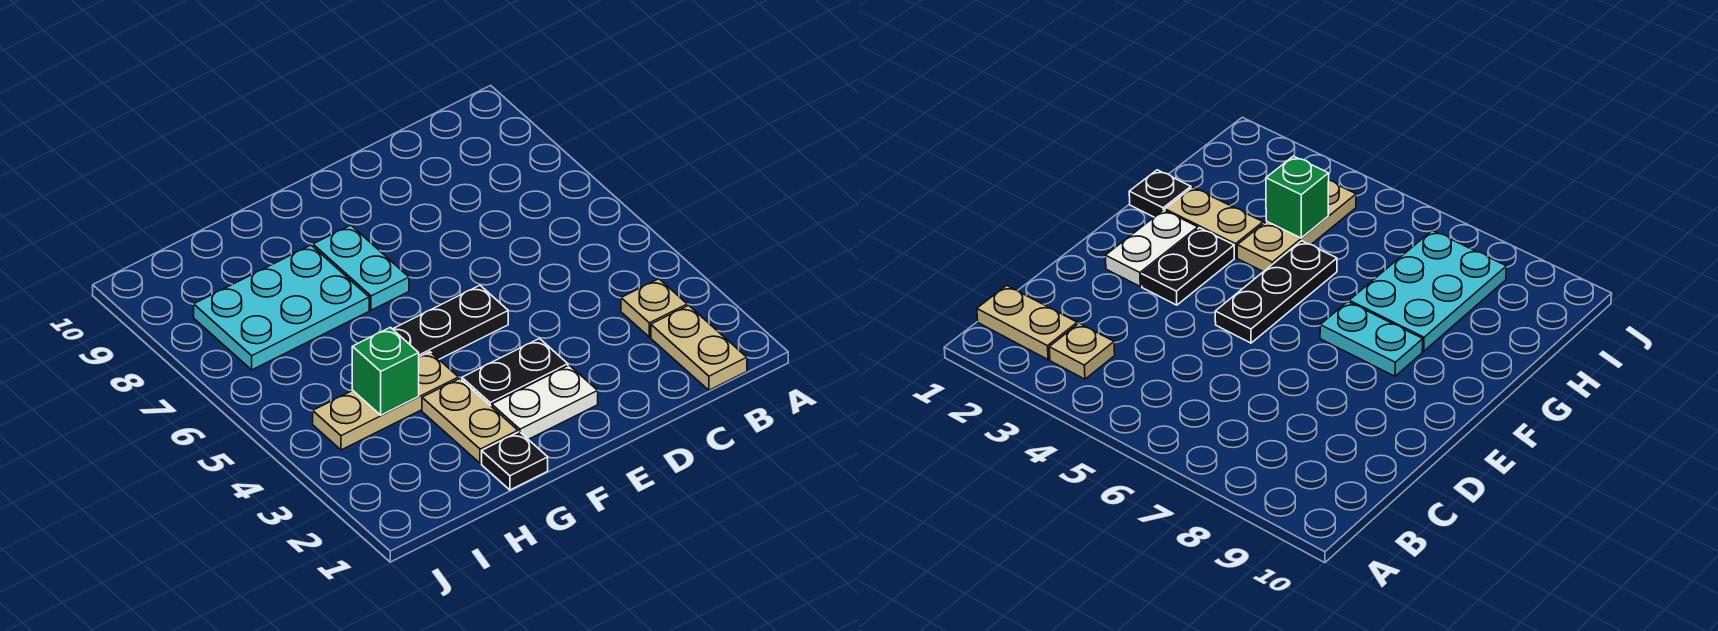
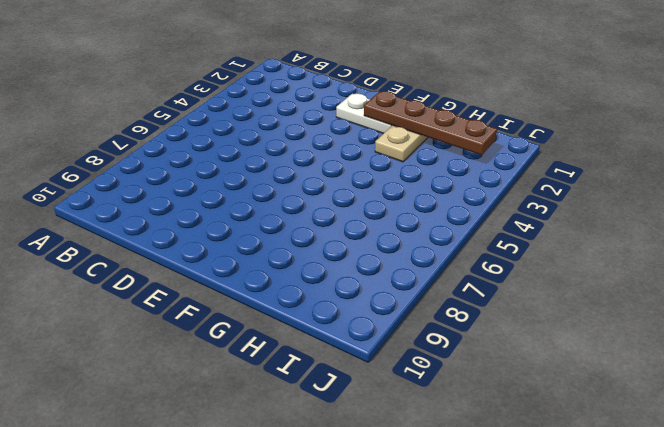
brown 1x4 plate [364,91,497,155] -> none
none -> tan 1x2 plate [651,305,747,390]
none -> tan 1x1 plate [621,279,687,337]

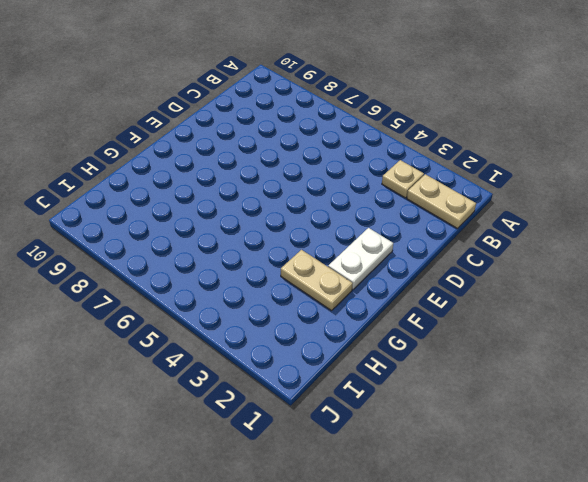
none -> black 1x2 plate [462,339,568,407]
none -> black 1x3 plate [393,285,508,359]

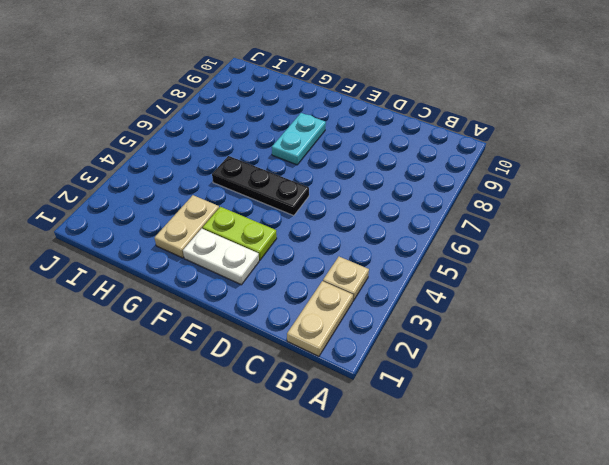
lime 1x2 plate [203,207,277,260] -> black 1x2 plate [462,339,568,407]
none -> black 1x1 plate [482,432,548,490]
none -> tan 1x3 plate [313,352,459,450]

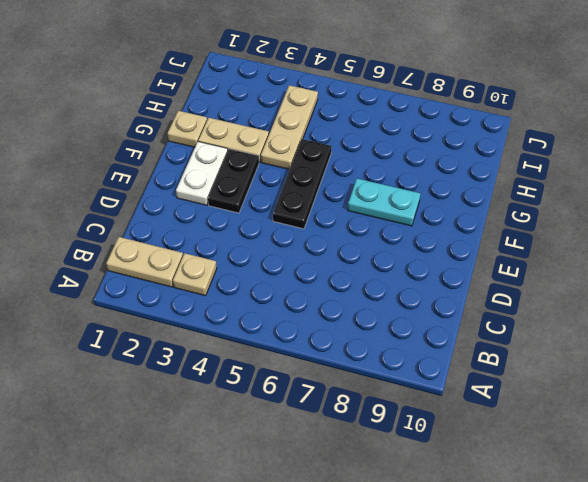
tan 1x1 plate [167,111,207,147] -> black 1x1 plate [482,432,548,490]
none -> cyan 2x3 plate [194,245,369,370]
none -> green 1x1 brick [352,327,419,415]

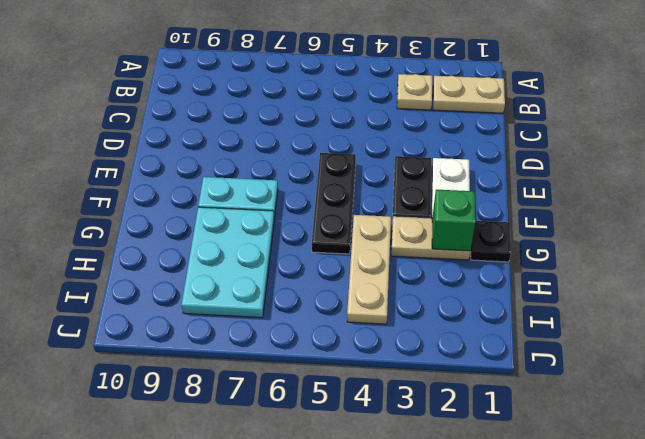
green 1x1 brick [432,190,475,251] -> green 1x1 brick moved to [352,327,419,415]

